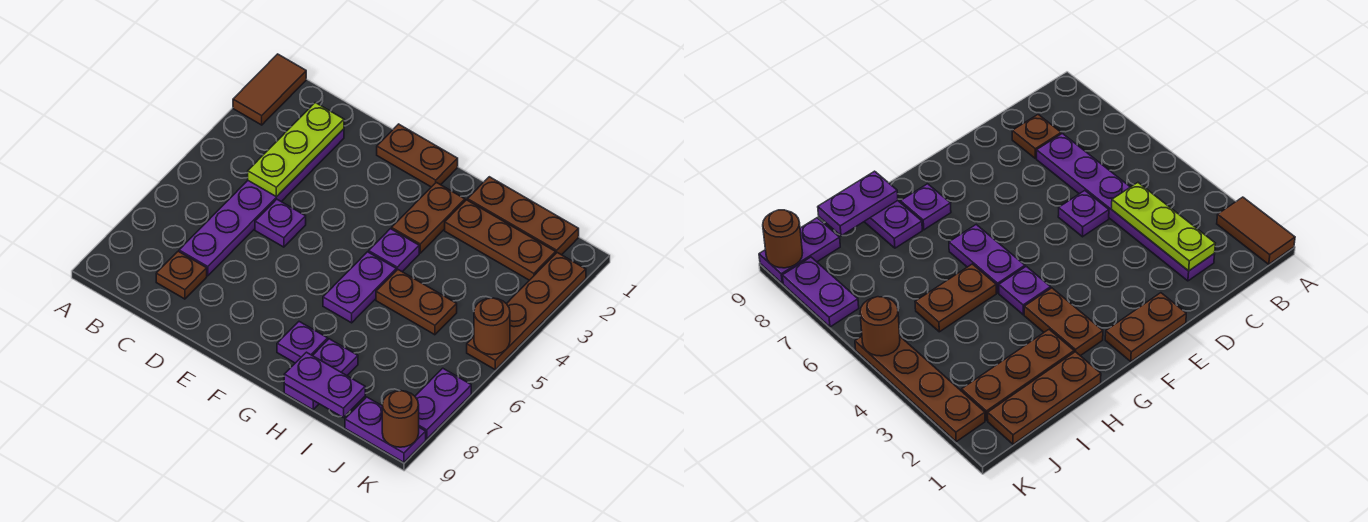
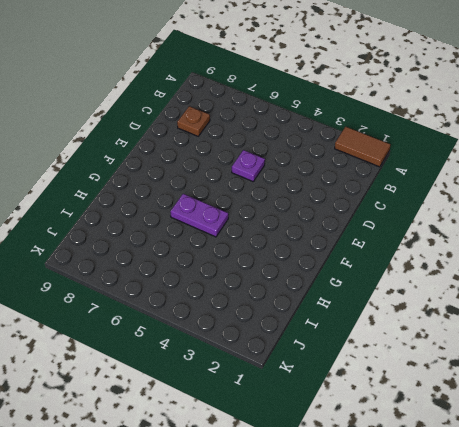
none -> purple 1x6 plate [179,129,344,276]
none -> brown 1x2 plate [377,124,458,187]
none -> brown 1x2 plate [392,182,465,253]

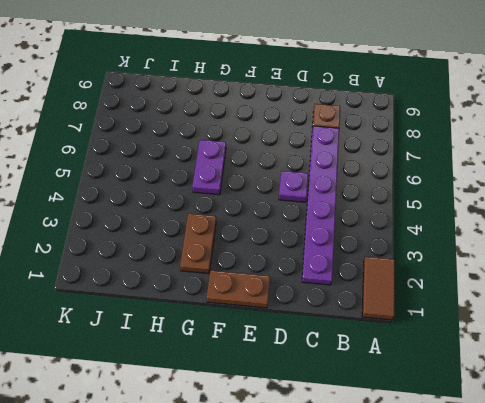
none -> purple 1x1 plate [369,229,419,272]
none -> purple 1x1 plate [277,322,328,363]
none -> brown 1x3 plate [467,177,579,255]

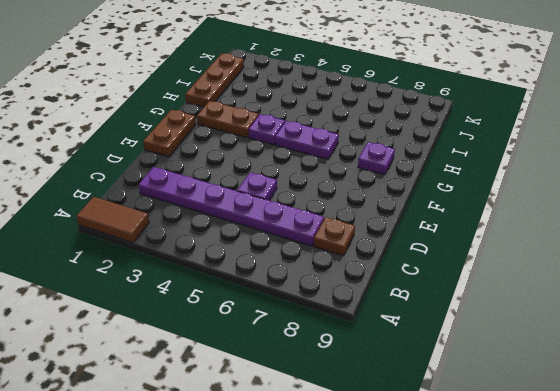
none -> brown 1x3 plate [445,200,556,280]
none -> brown 1x2 plate [376,270,457,335]
none -> purple 1x2 plate [284,339,358,410]

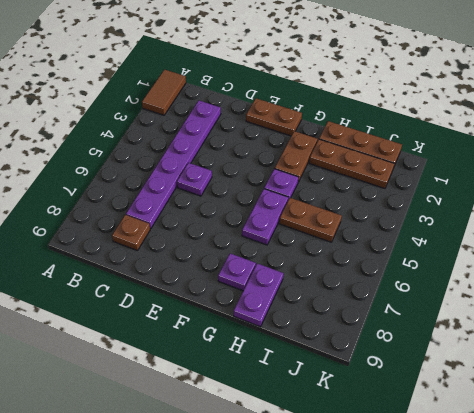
none -> purple 1x2 plate [345,397,426,462]
none -> brown 1x4 plate [467,253,586,370]
none -> purple 1x2 plate [415,368,471,439]

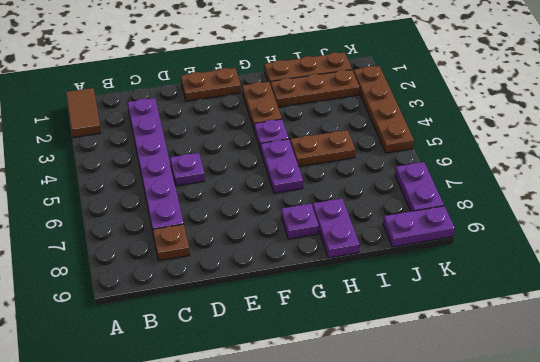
none -> lime 1x3 plate [248,103,344,197]
none -> purple 1x2 plate [284,352,365,418]
none -> brown 1x1 round brick [474,298,510,355]

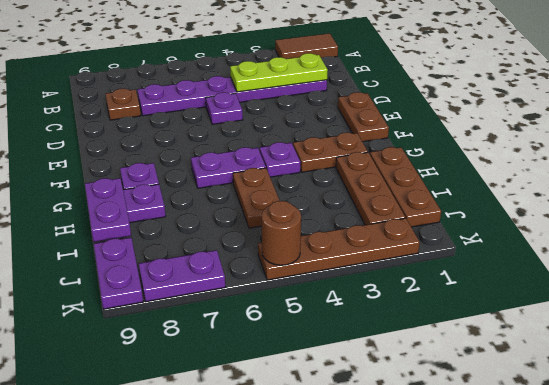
none -> brown 1x1 round brick [382,391,419,447]

